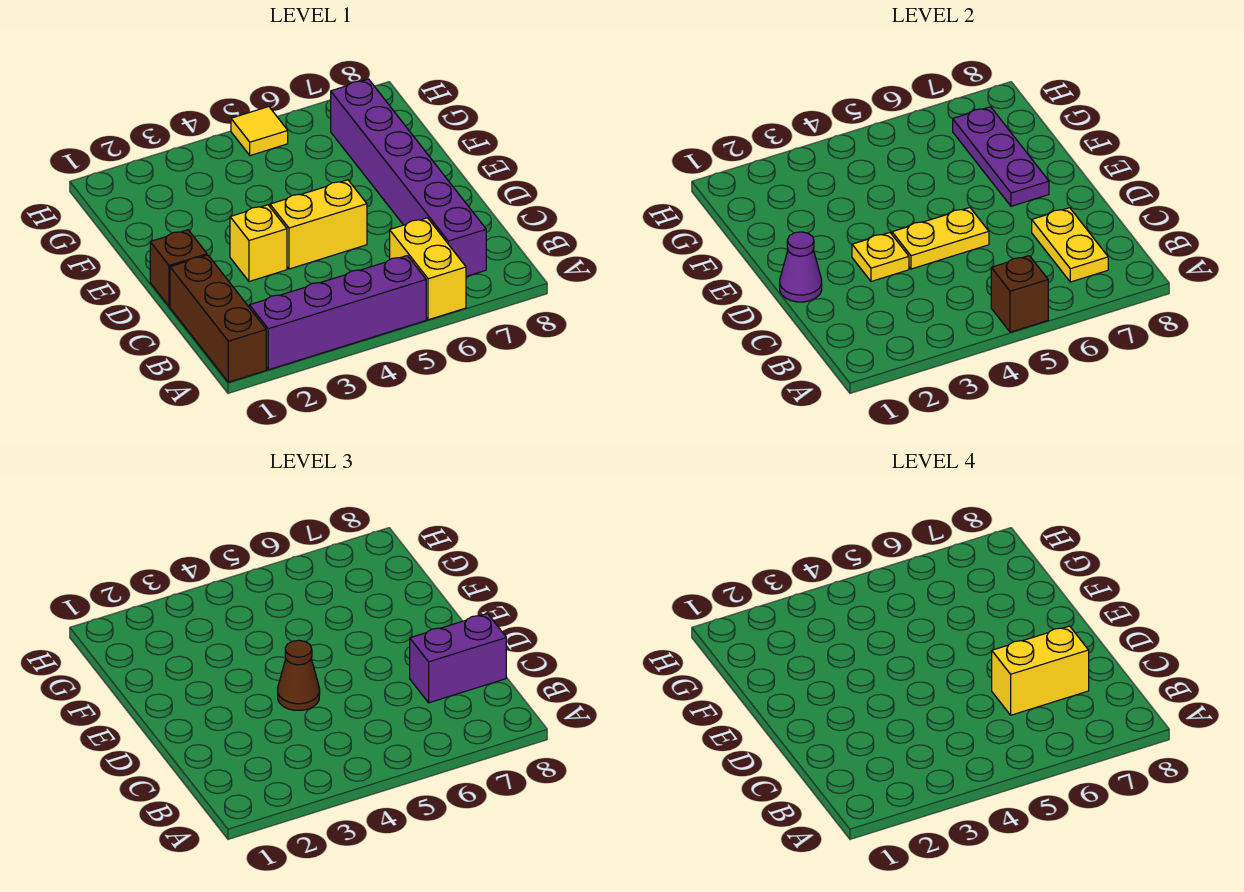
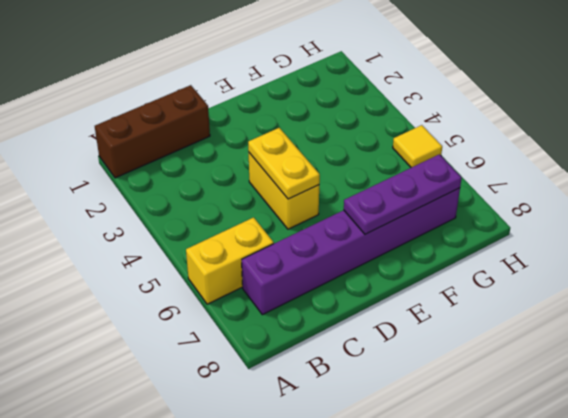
none -> purple 1x4 brick [249,256,426,370]
none -> brown 1x1 brick [150,230,207,307]
none -> yellow 1x1 brick [230,205,287,281]

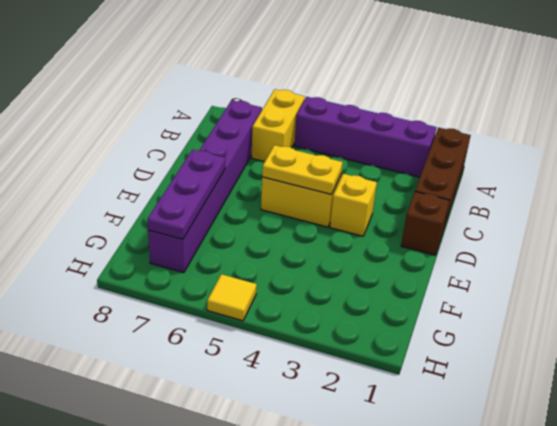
none -> brown 1x1 brick [991,256,1048,332]
none -> yellow 1x2 plate [1032,208,1108,282]
none -> purple 1x1 cone [780,232,822,302]

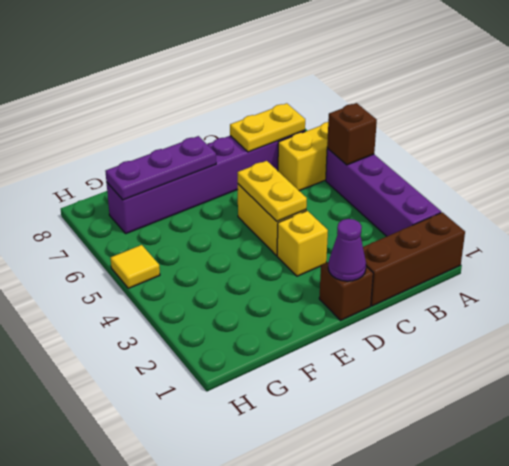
none -> yellow 1x1 plate [852,233,909,281]
none -> purple 1x2 brick [410,614,506,703]
none -> brown 1x1 cone [278,640,320,710]

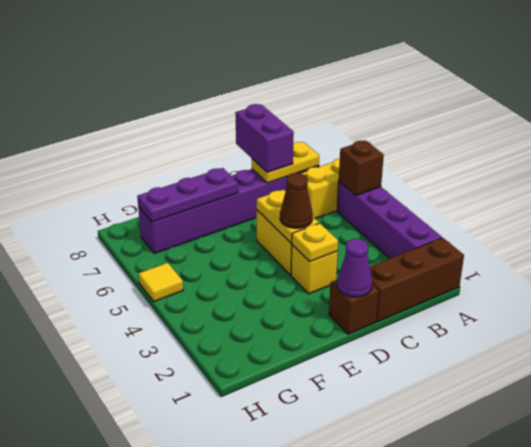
none -> yellow 1x2 brick [992,626,1089,715]

